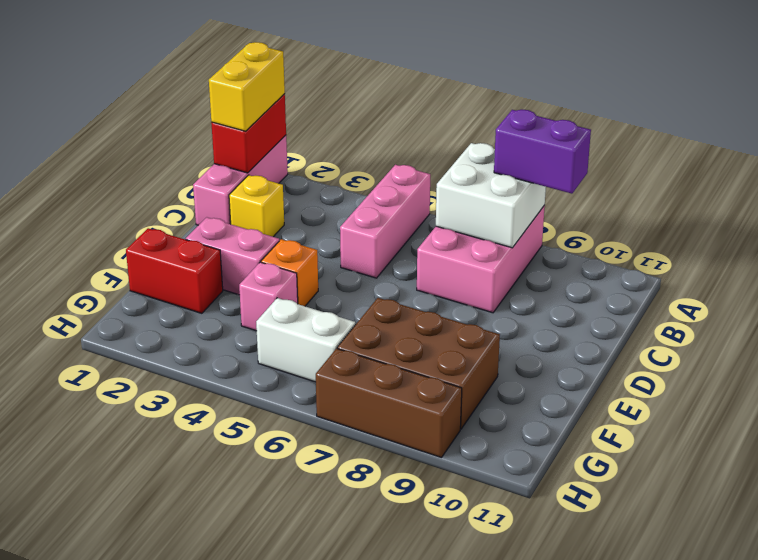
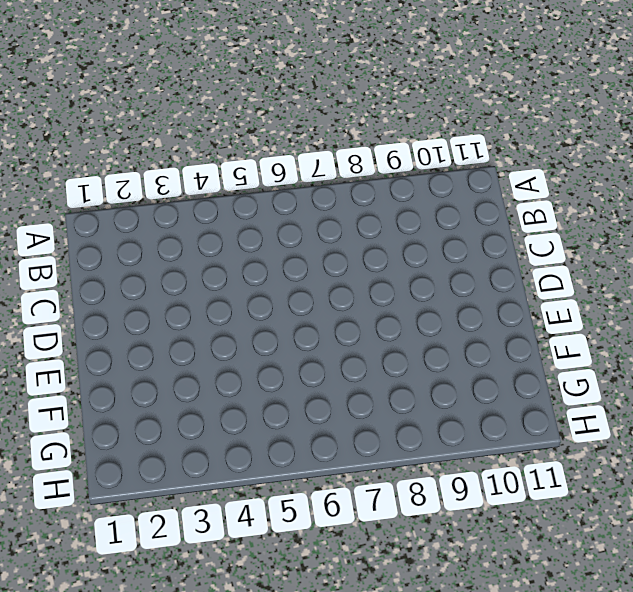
none -> pink 1x3 brick [193,135,288,225]
none -> pink 1x3 brick [340,165,430,278]
none -> pink 2x3 brick [417,206,545,313]

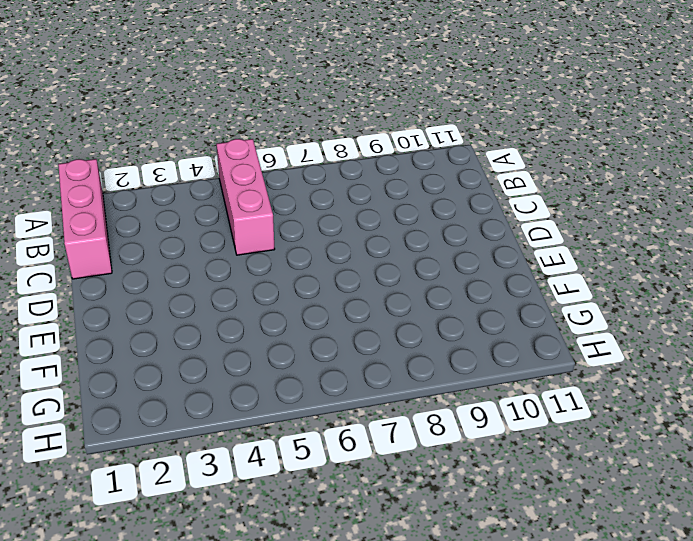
none -> pink 2x3 brick [417,206,545,313]
none -> yellow 1x1 brick [229,175,284,237]
none -> pink 1x2 brick [186,217,279,295]

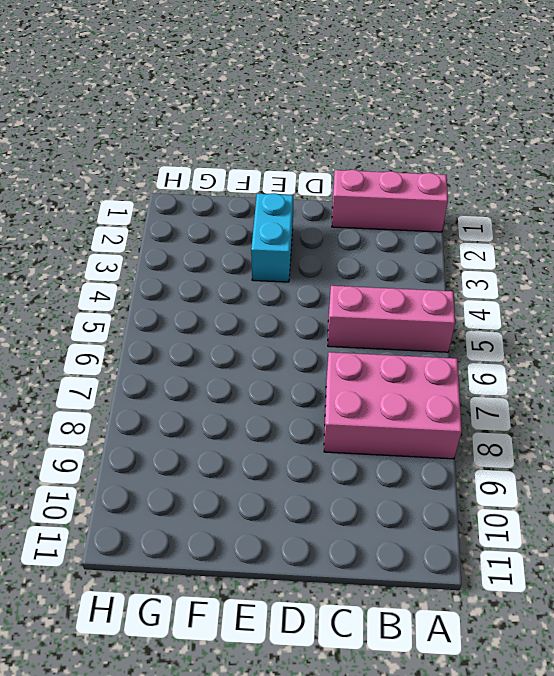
cyan 1x2 brick [251,193,293,282] -> pink 1x2 brick [186,217,279,295]
none -> yellow 1x1 brick [229,175,284,237]
none -> orange 1x1 brick [261,239,318,306]
none -> red 1x2 brick [126,228,223,313]

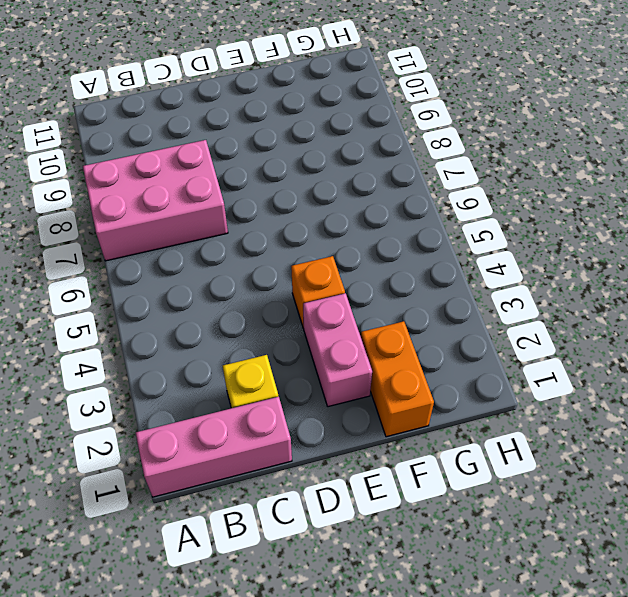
orange 1x2 brick [361,321,434,437] -> red 1x2 brick [126,228,223,313]
none -> pink 1x3 brick [340,165,430,278]
none -> pink 1x1 brick [239,262,298,331]
none -> brown 2x3 brick [337,298,500,429]

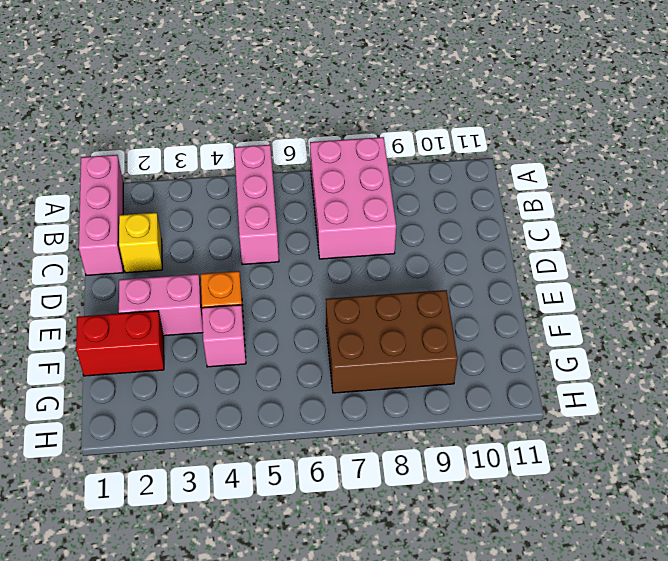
none -> white 1x2 brick [256,298,356,382]
none -> brown 1x3 brick [316,348,462,458]
none -> red 1x2 brick [211,94,286,173]

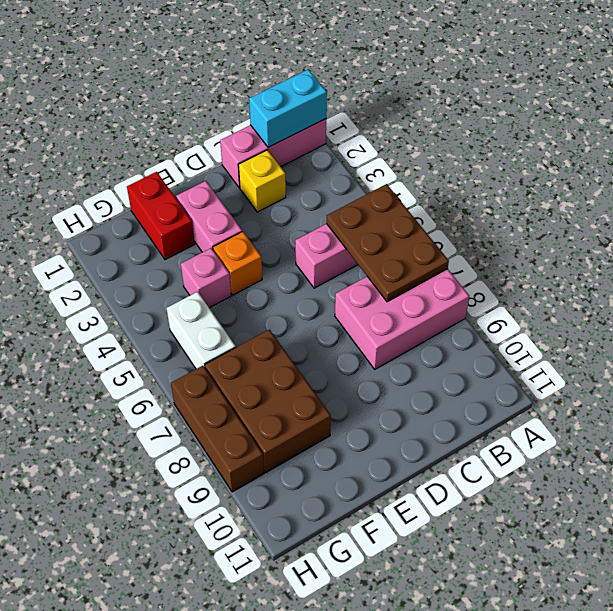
cyan 1x2 brick [249,69,327,147] -> red 1x2 brick [211,94,286,173]
brown 2x3 plate [327,184,449,302] -> white 2x2 brick [436,143,546,248]
none -> yellow 1x2 brick [209,42,285,131]
none -> purple 1x2 brick [494,110,591,194]

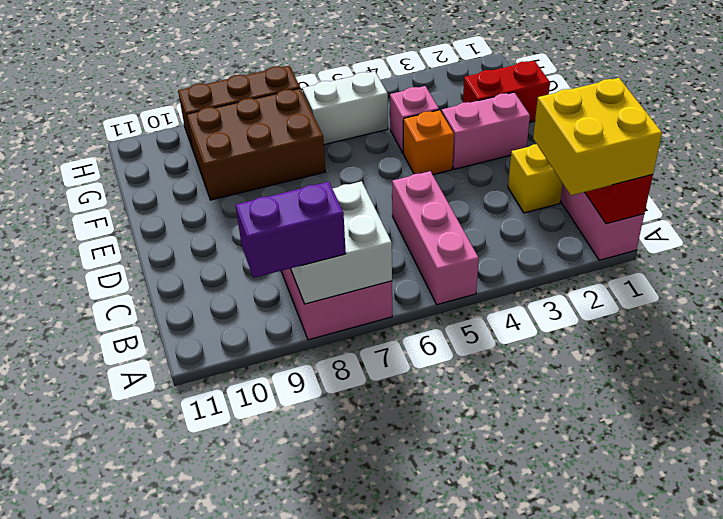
yellow 2x2 brick [533,78,662,195] -> yellow 1x2 brick [209,42,285,131]

